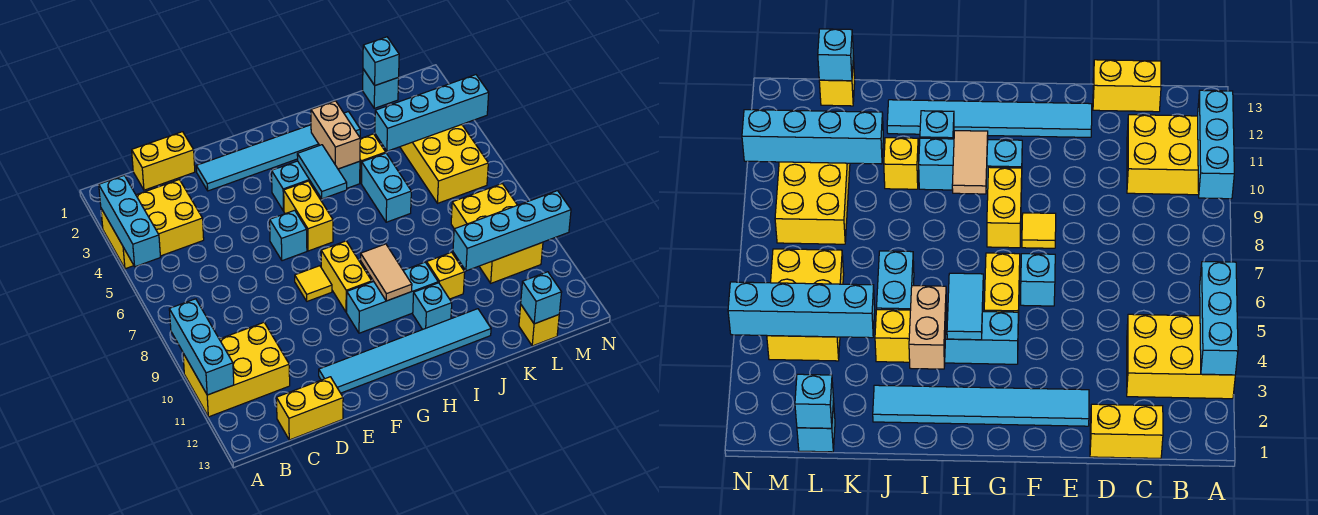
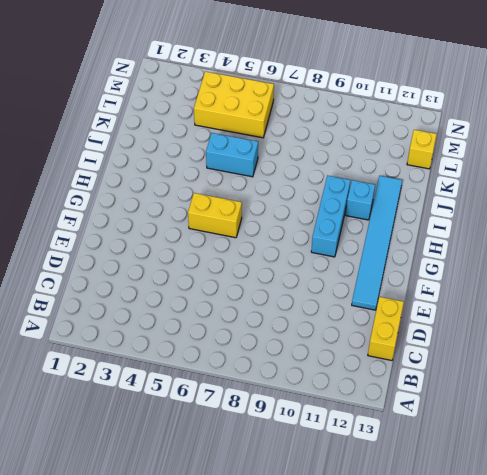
none -> yellow 2x3 brick [101,180,204,269]
none -> yellow 2x3 brick [183,322,290,417]
none -> yellow 1x2 brick [132,132,195,190]

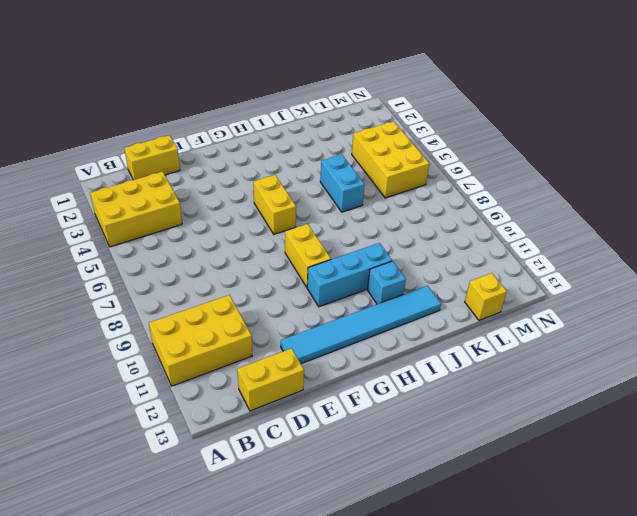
none -> cyan 1x6 tile [196,112,360,191]
none -> cyan 1x1 brick [270,210,307,261]
none -> yellow 1x1 tile [295,266,332,301]

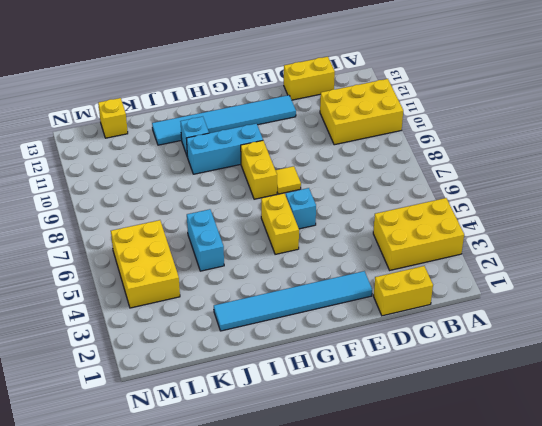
none -> cyan 1x3 brick [272,161,360,211]
none -> yellow 1x1 brick [360,134,386,183]
none -> yellow 1x1 brick [427,252,465,299]

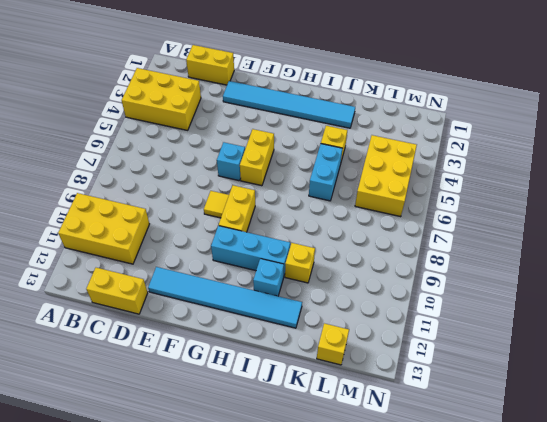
none -> cyan 1x3 brick [272,161,360,211]
none -> cyan 1x1 brick [363,69,399,108]
none -> yellow 2x3 brick [451,184,543,283]

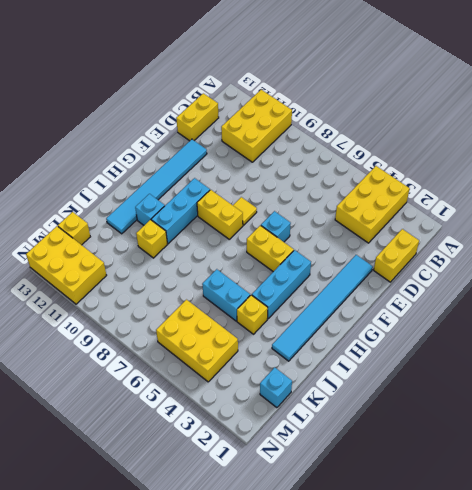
yellow 2x3 brick [26,226,107,304] -> yellow 2x3 brick moved to [451,184,543,283]
none -> cyan 1x3 brick [99,176,160,267]
none -> cyan 1x3 brick [169,299,234,395]
none -> cyan 1x2 tile [297,145,347,199]

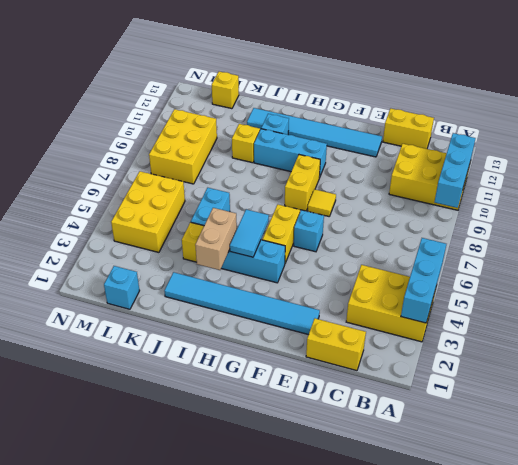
none -> tan 1x2 tile [361,244,412,301]
none -> cyan 1x4 brick [375,75,489,151]
none -> cyan 1x4 brick [453,191,571,271]

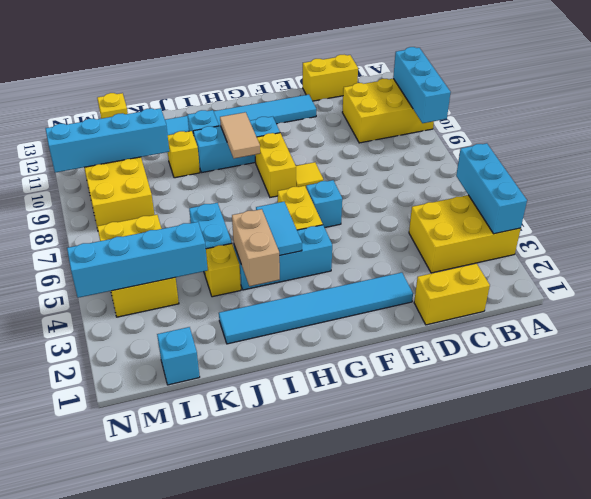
none -> cyan 1x1 brick [363,37,399,85]
none -> cyan 1x1 brick [521,272,562,324]

